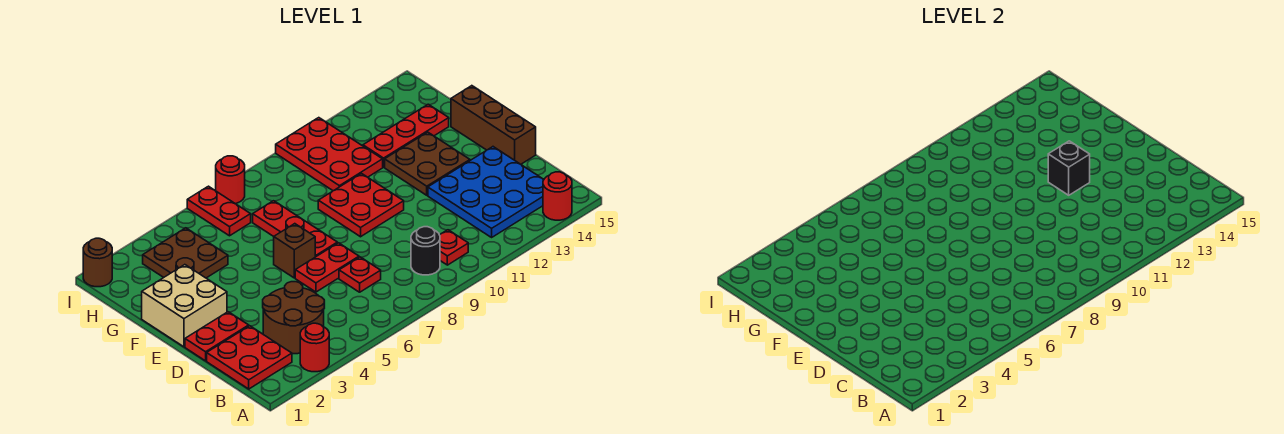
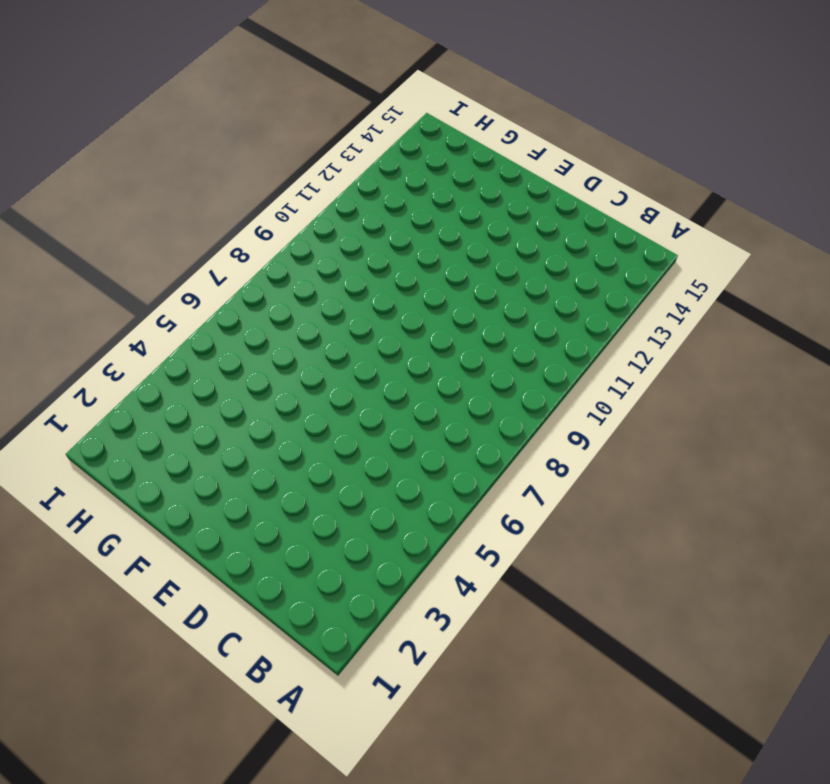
none -> red 1x1 round brick [300,323,329,372]
none -> red 1x1 round brick [543,172,572,220]
none -> red 2x2 plate [207,326,292,389]

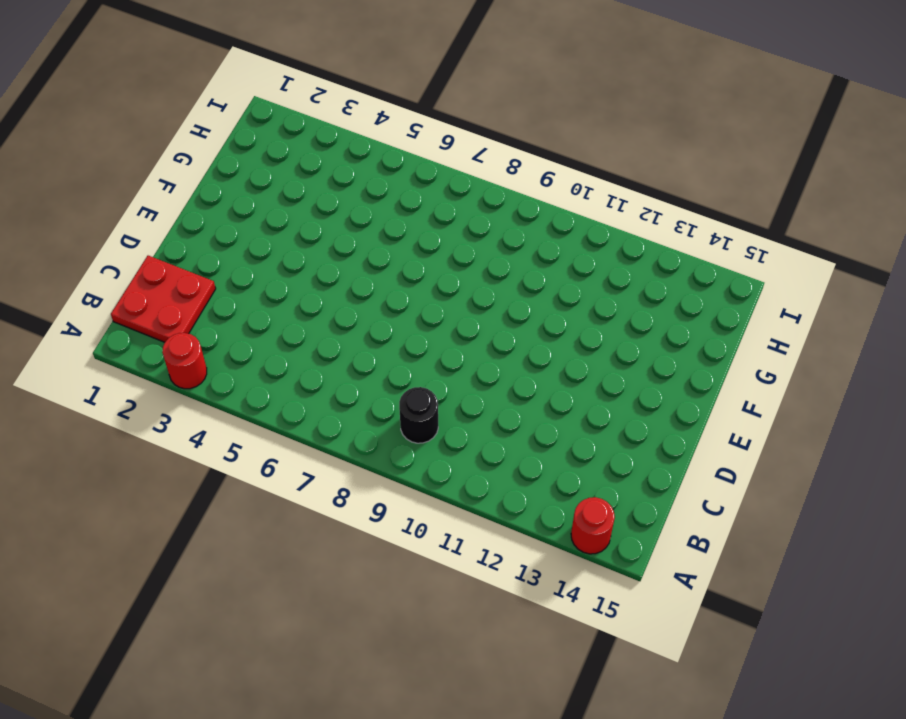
none -> brown 2x2 round brick [263,282,324,354]
none -> red 1x1 plate [440,230,468,265]
none -> blue 3x3 plate [428,147,544,237]

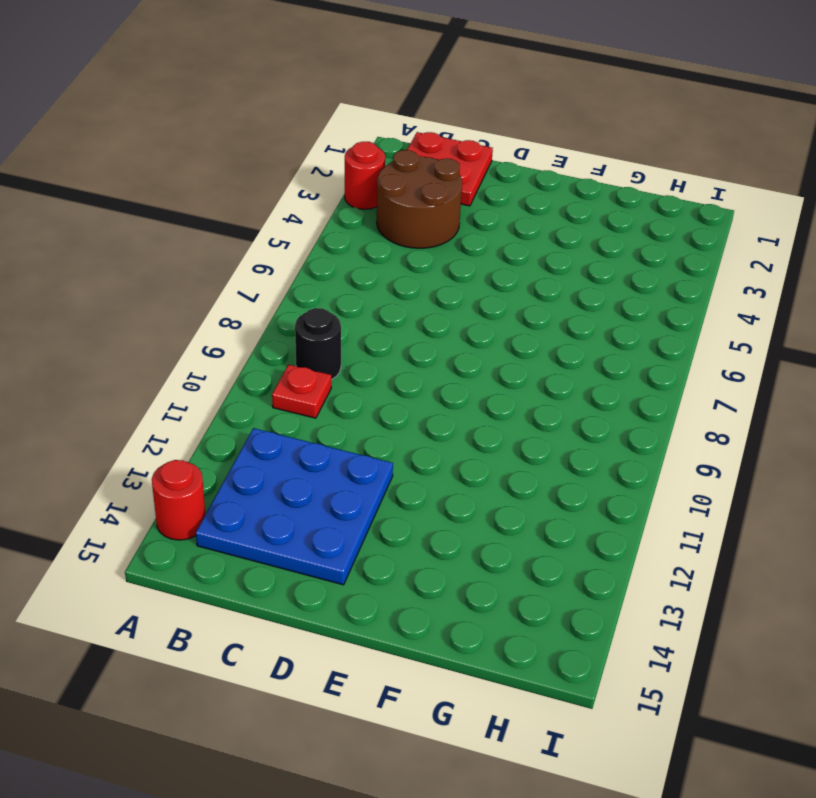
none -> red 1x1 plate [339,257,381,292]
none -> red 1x2 plate [185,312,249,361]
none -> red 1x2 plate [295,243,359,292]

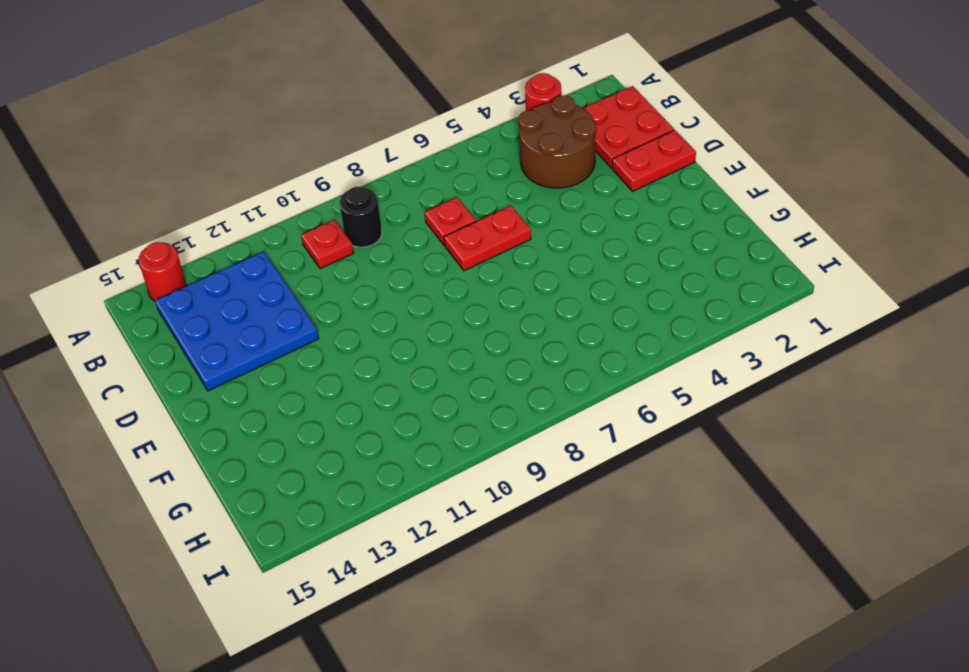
none -> brown 1x3 brick [451,86,536,164]
none -> tan 2x2 brick [142,265,227,347]
none -> brown 1x1 brick [274,224,315,278]

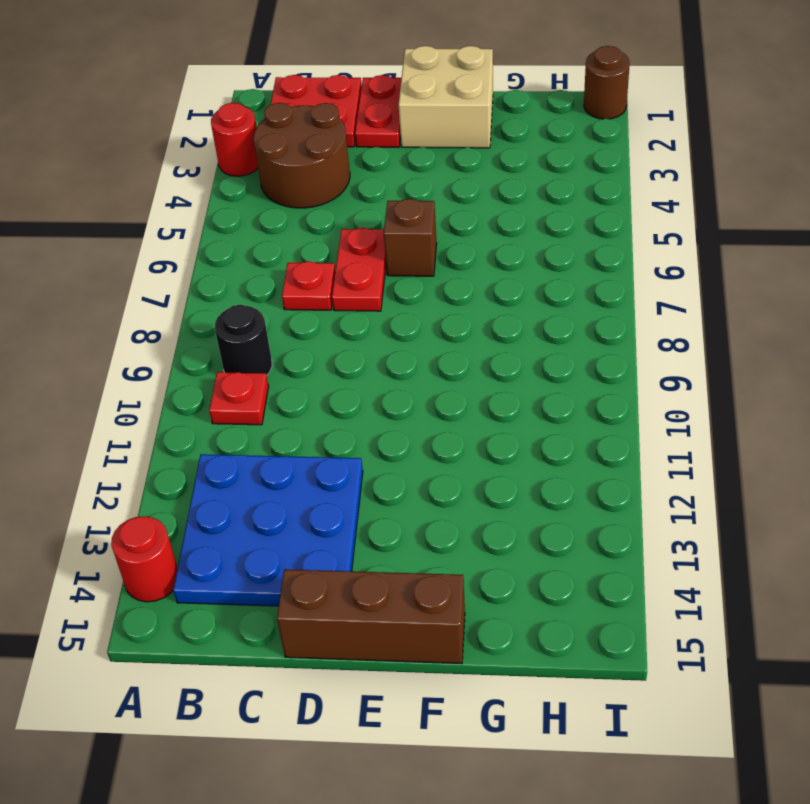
none -> red 1x3 plate [253,201,337,257]
none -> red 2x2 plate [318,174,404,237]
none -> brown 2x2 plate [385,132,470,195]

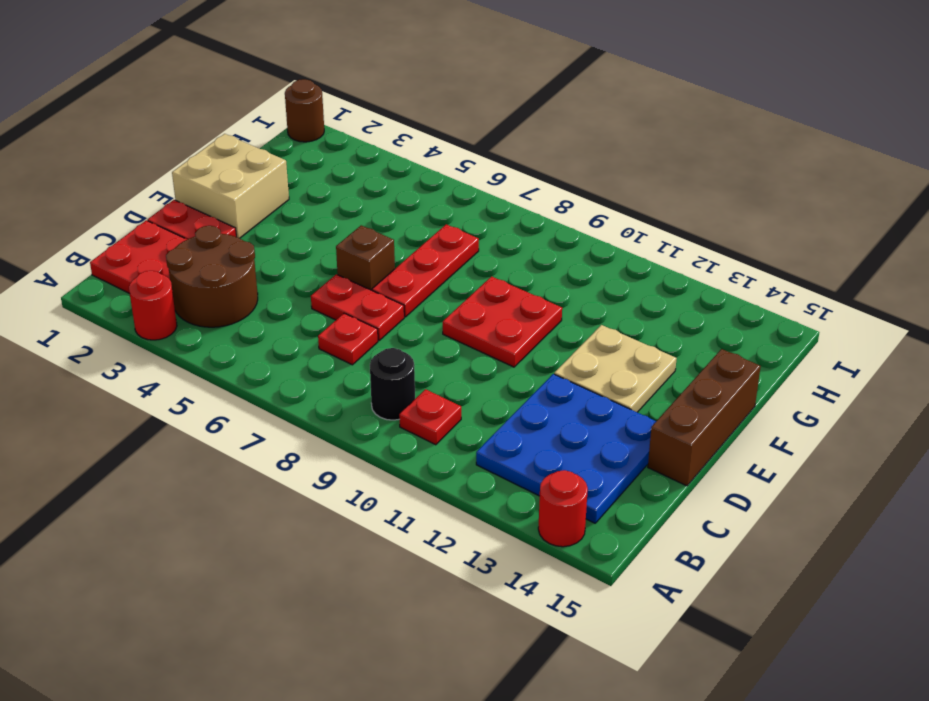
tan 2x2 plate [554,325,677,412] -> brown 2x2 plate [385,132,470,195]
none -> brown 2x2 plate [143,228,228,278]
none -> red 2x3 plate [276,118,383,191]
none -> red 1x3 plate [363,104,449,167]

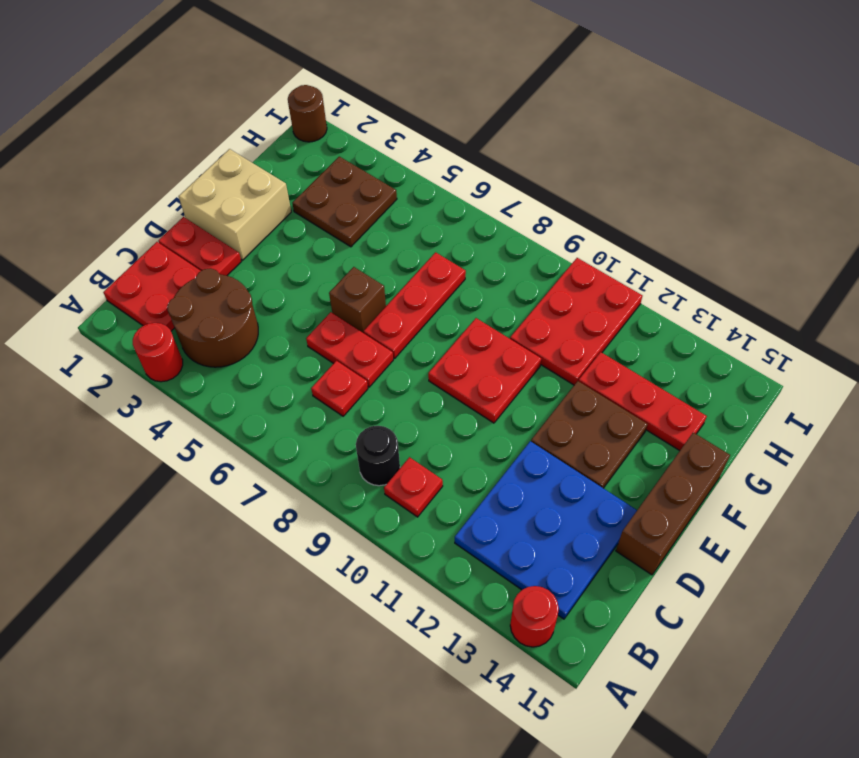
none -> red 1x2 plate [187,186,251,236]
none -> red 1x1 round brick [215,156,245,204]
none -> black 1x1 brick [1048,141,1090,195]

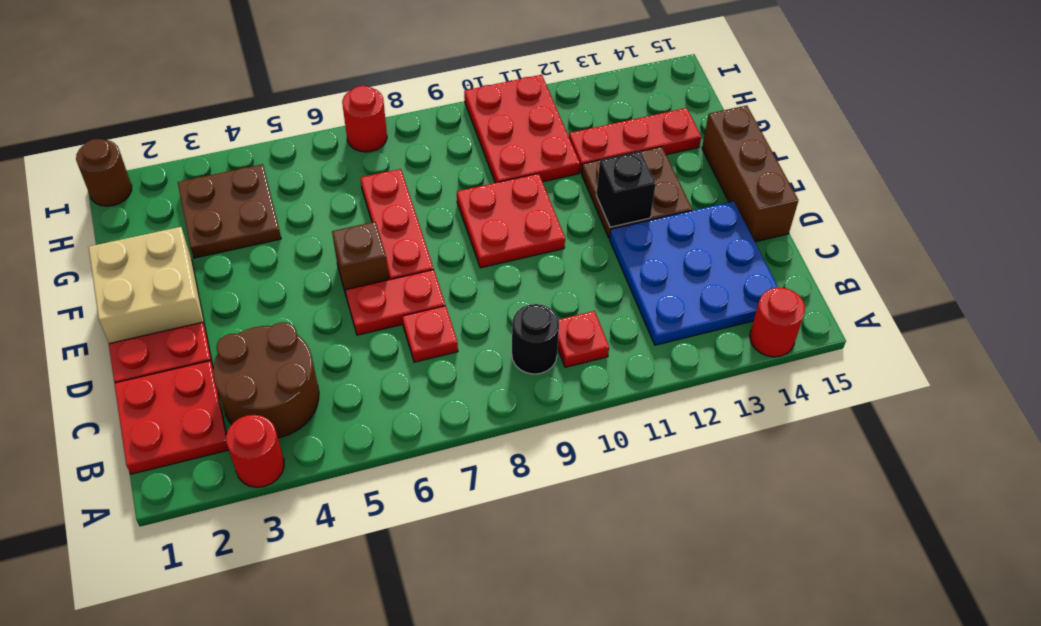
none -> red 1x2 plate [187,186,251,236]

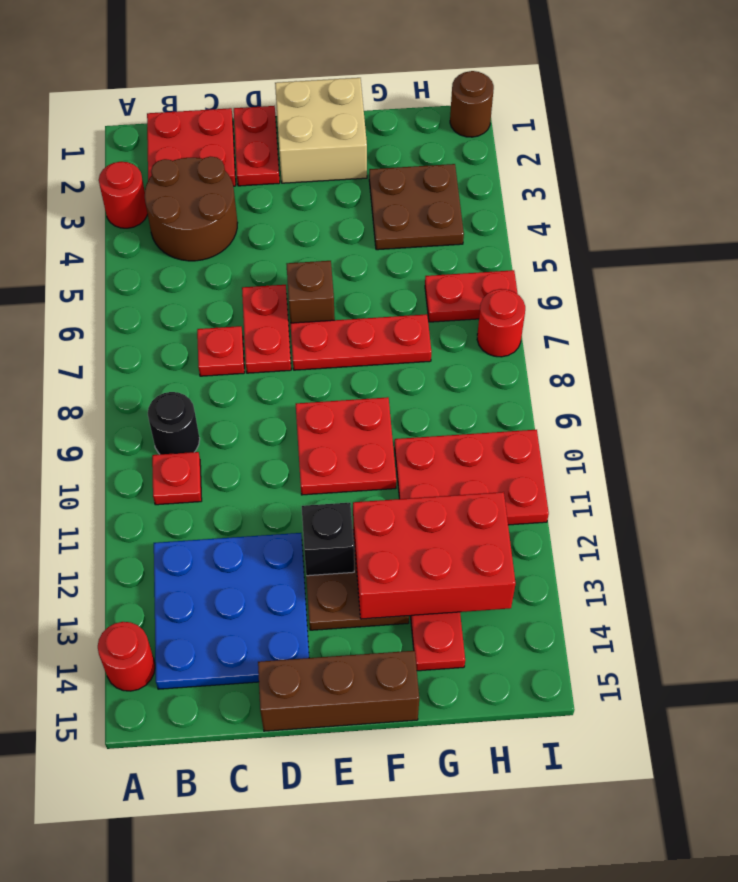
red 2x3 brick [353,492,516,619] -> none

